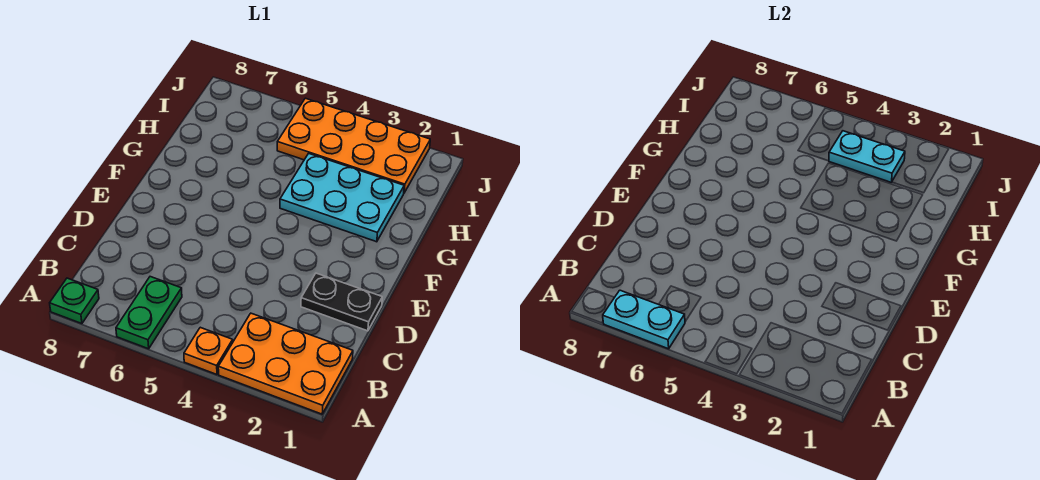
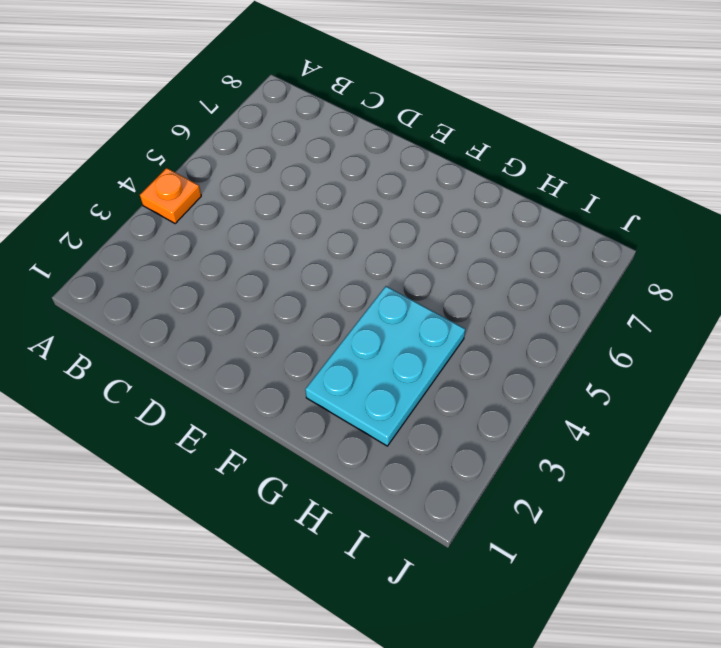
none -> orange 2x3 plate [218,313,353,414]
none -> green 1x2 plate [116,277,182,349]

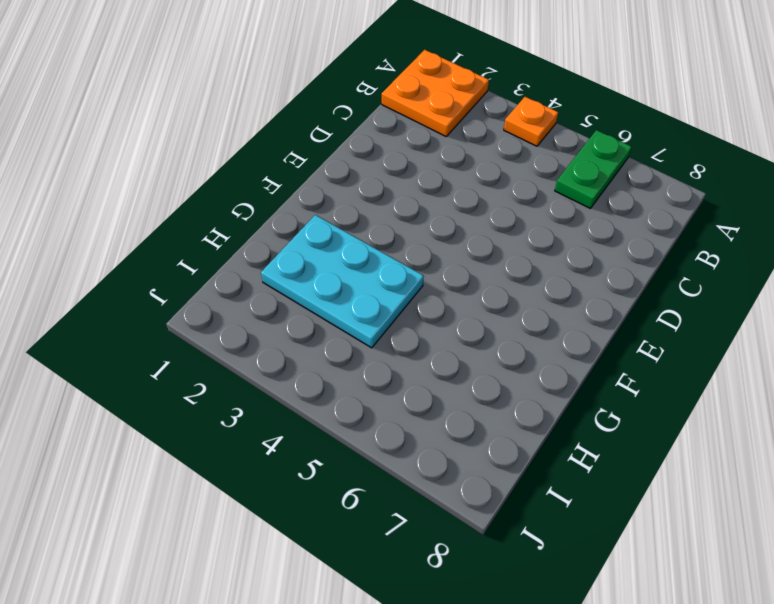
orange 2x2 plate [382,50,489,136] -> orange 2x3 plate [218,313,353,414]
none -> green 1x1 plate [50,278,99,324]
none -> black 1x2 plate [301,273,382,331]

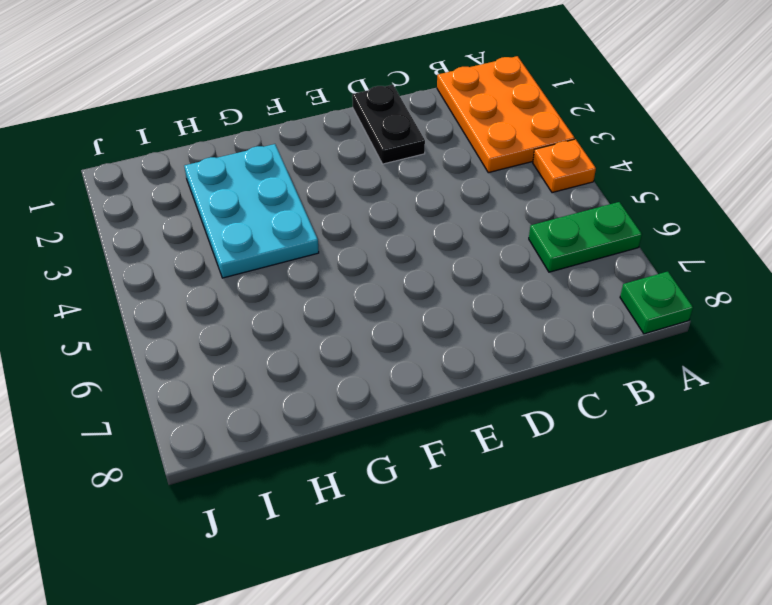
none -> orange 2x4 plate [277,98,430,193]
none -> cyan 1x2 plate [603,290,685,349]

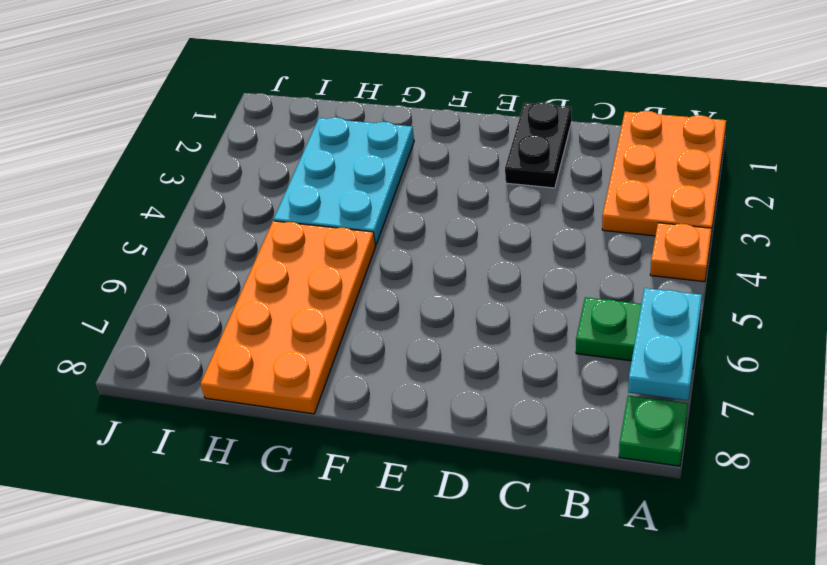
orange 2x4 plate [201,221,376,414] -> orange 2x4 plate moved to [277,98,430,193]
none -> cyan 1x2 plate [829,131,905,183]

